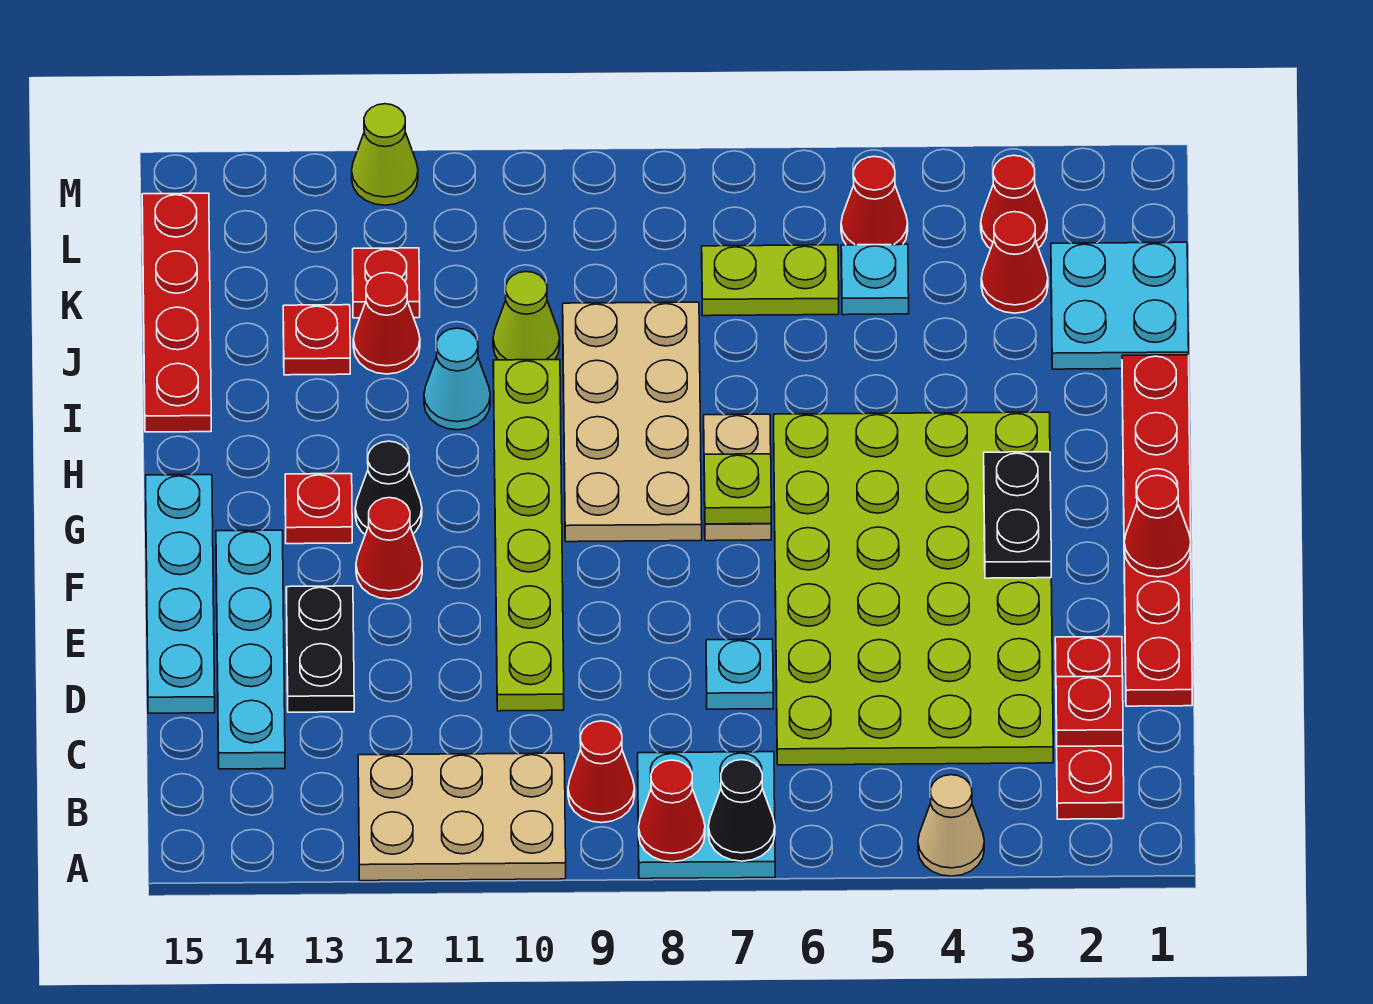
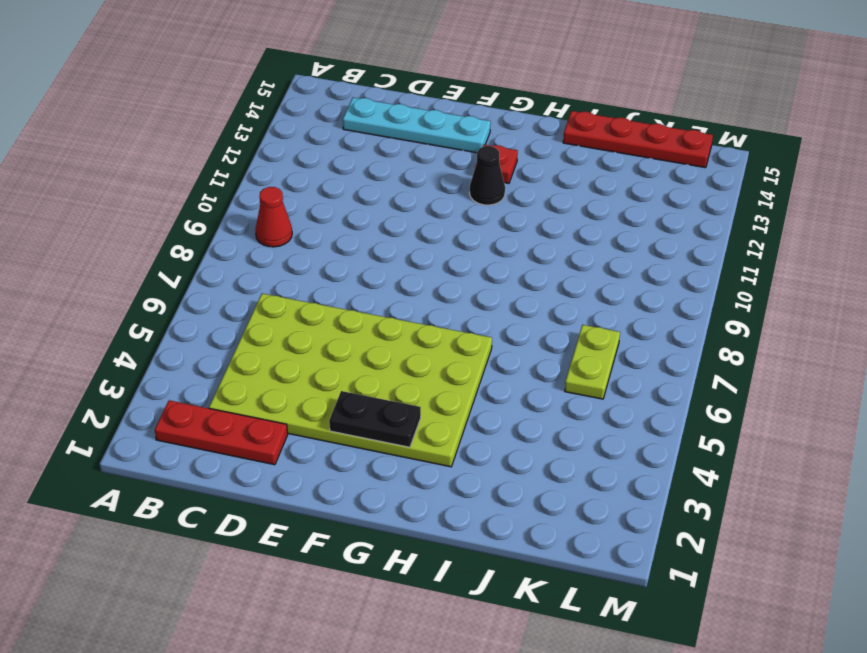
none -> tan 1x1 cone [918,775,984,876]
none -> cyan 2x2 plate [638,752,775,879]
none -> tan 2x3 plate [358,753,566,881]
none -> red 1x6 plate [1122,355,1192,706]

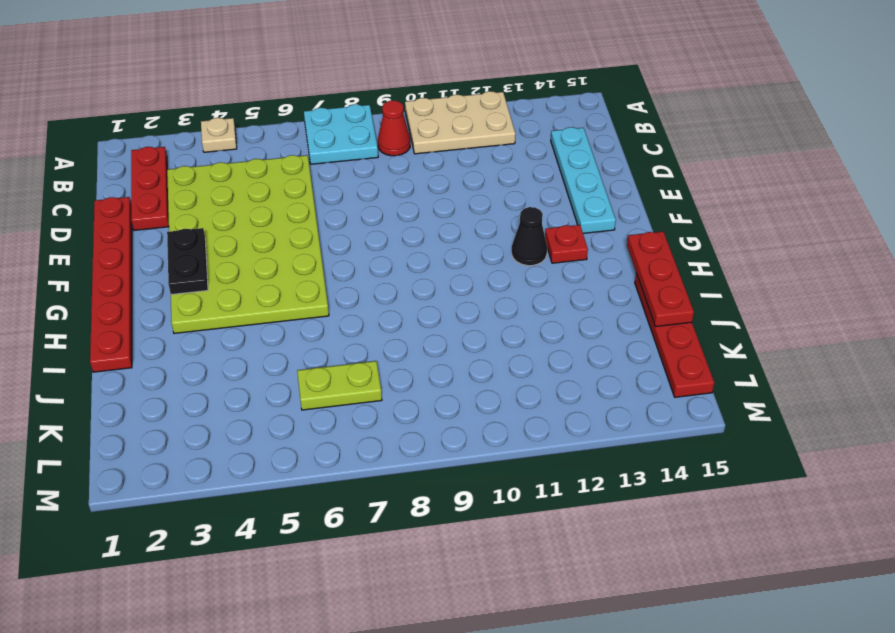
tan 1x1 plate [201,118,237,152] -> tan 1x1 cone [918,775,984,876]
red 1x3 plate [627,231,694,327] -> none
none -> cyan 1x1 plate [706,639,773,709]
none -> lime 1x6 plate [493,360,564,711]
none -> black 1x2 plate [286,586,354,712]
none -> cyan 1x4 plate [146,475,215,713]

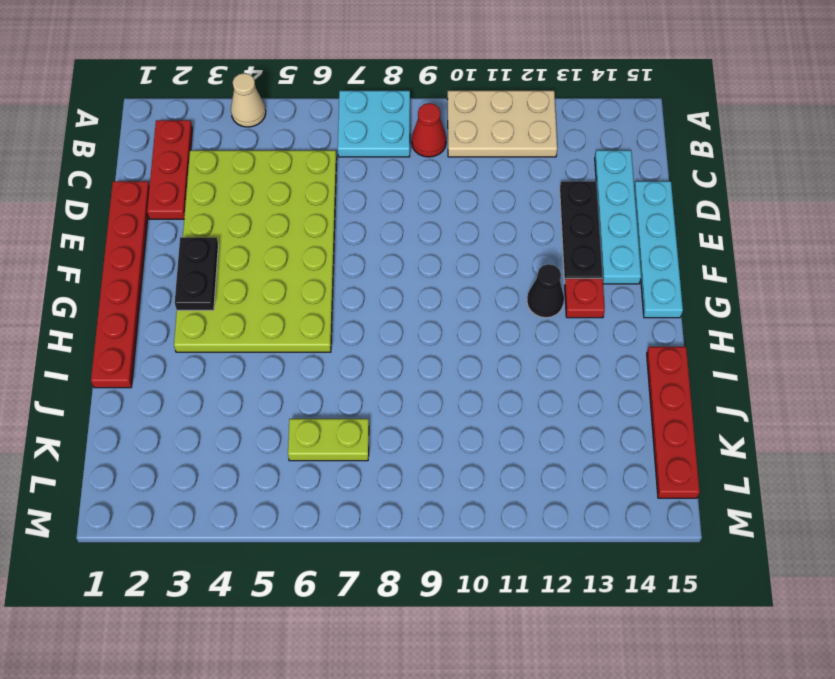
black 1x3 plate [560,181,603,283] -> black 1x2 plate [286,586,354,712]
none -> cyan 1x1 plate [706,639,773,709]
none -> lime 1x6 plate [493,360,564,711]
none -> red 1x1 cone [356,498,422,599]
none -> tan 1x2 plate [704,414,771,541]

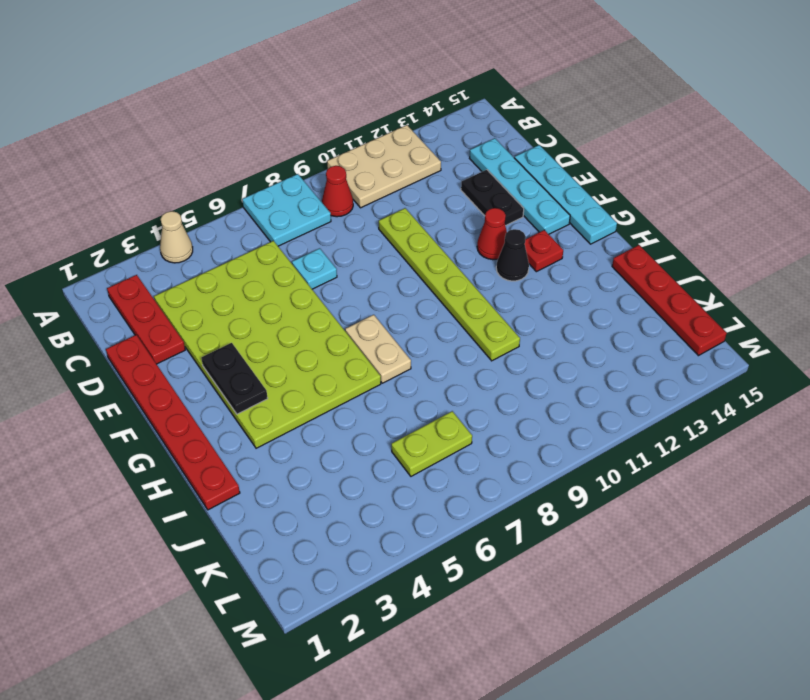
none -> tan 2x4 plate [563,302,702,542]
none -> cyan 1x1 cone [424,328,490,430]
none -> cyan 2x2 plate [1051,242,1189,369]
none -> lime 1x1 cone [493,272,560,360]

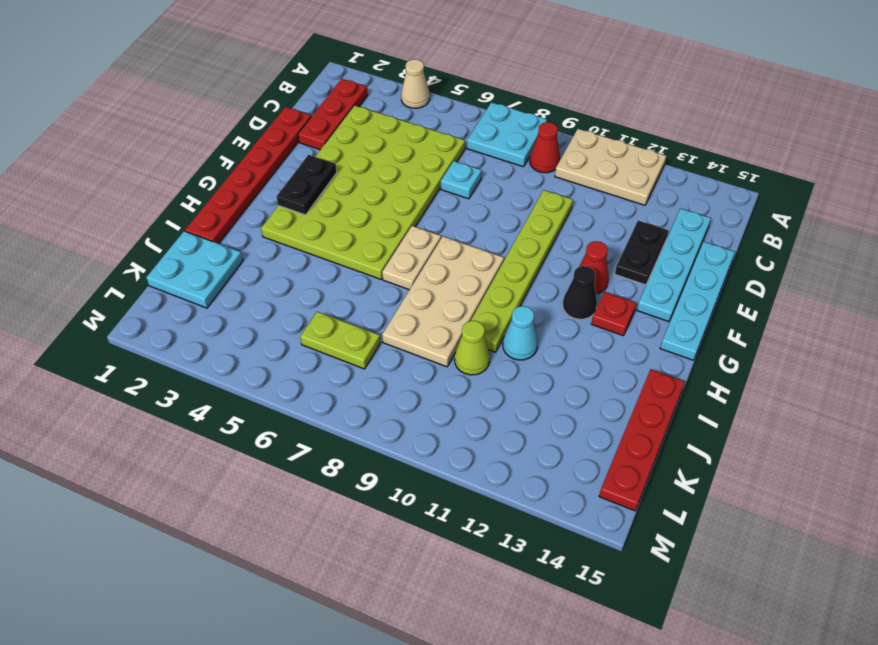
none -> red 1x1 cone [353,273,420,374]
none -> red 1x1 plate [283,305,350,375]
none -> red 1x1 cone [981,212,1048,313]
none -> cyan 1x1 plate [841,244,909,315]

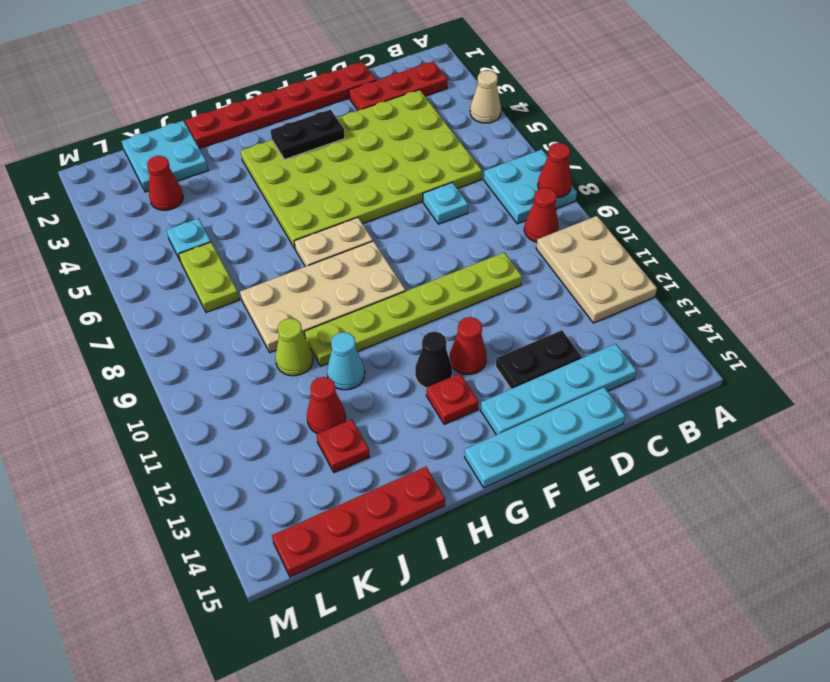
none -> red 1x1 plate [353,248,420,318]
none -> red 1x1 cone [981,155,1047,249]
none -> red 1x1 cone [841,156,908,245]
none -> lime 1x1 cone [352,104,418,205]

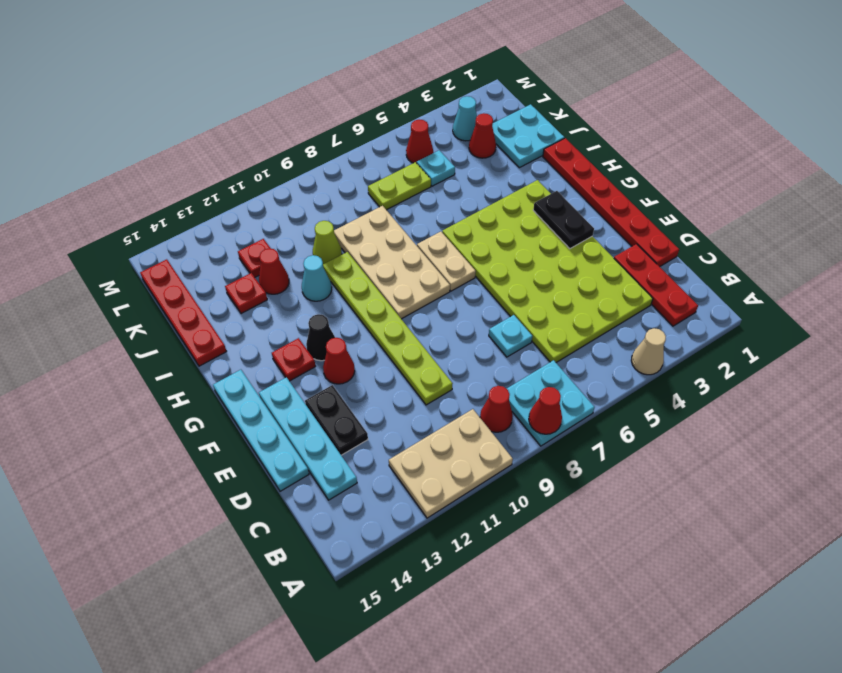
cyan 1x1 cone [453,96,477,141] -> red 1x1 cone [981,155,1047,249]
none -> lime 1x1 cone [352,104,418,205]
none -> black 1x1 cone [708,760,775,861]
none -> red 1x1 plate [1056,676,1123,746]
none -> red 1x1 cone [1124,475,1191,577]

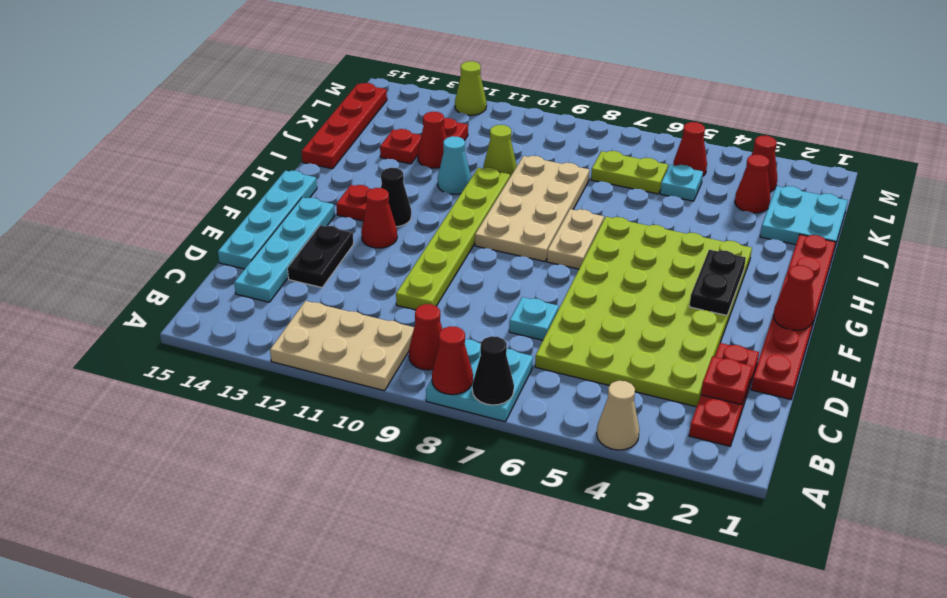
none -> lime 1x1 plate [704,454,771,524]

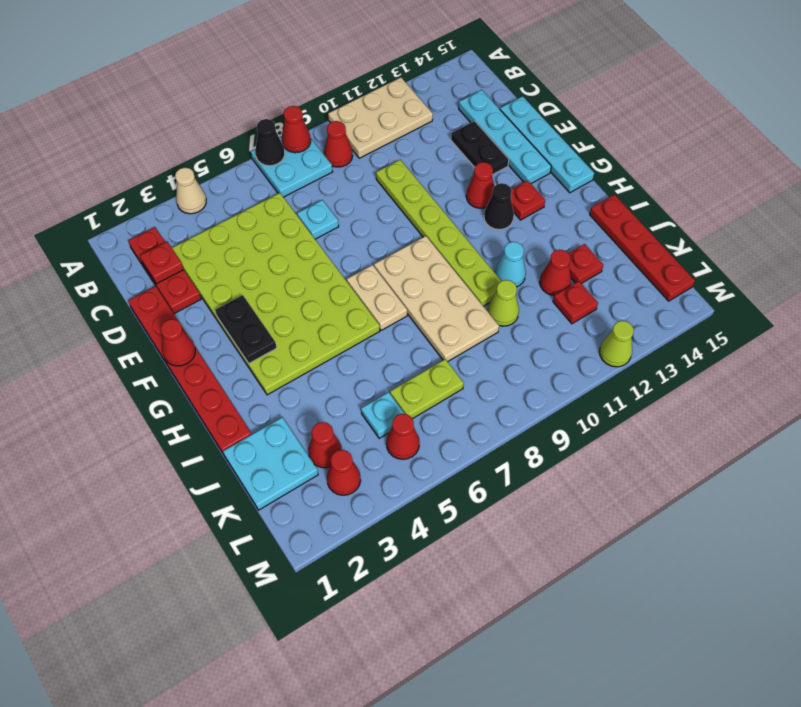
none -> lime 1x1 plate [704,454,771,524]

